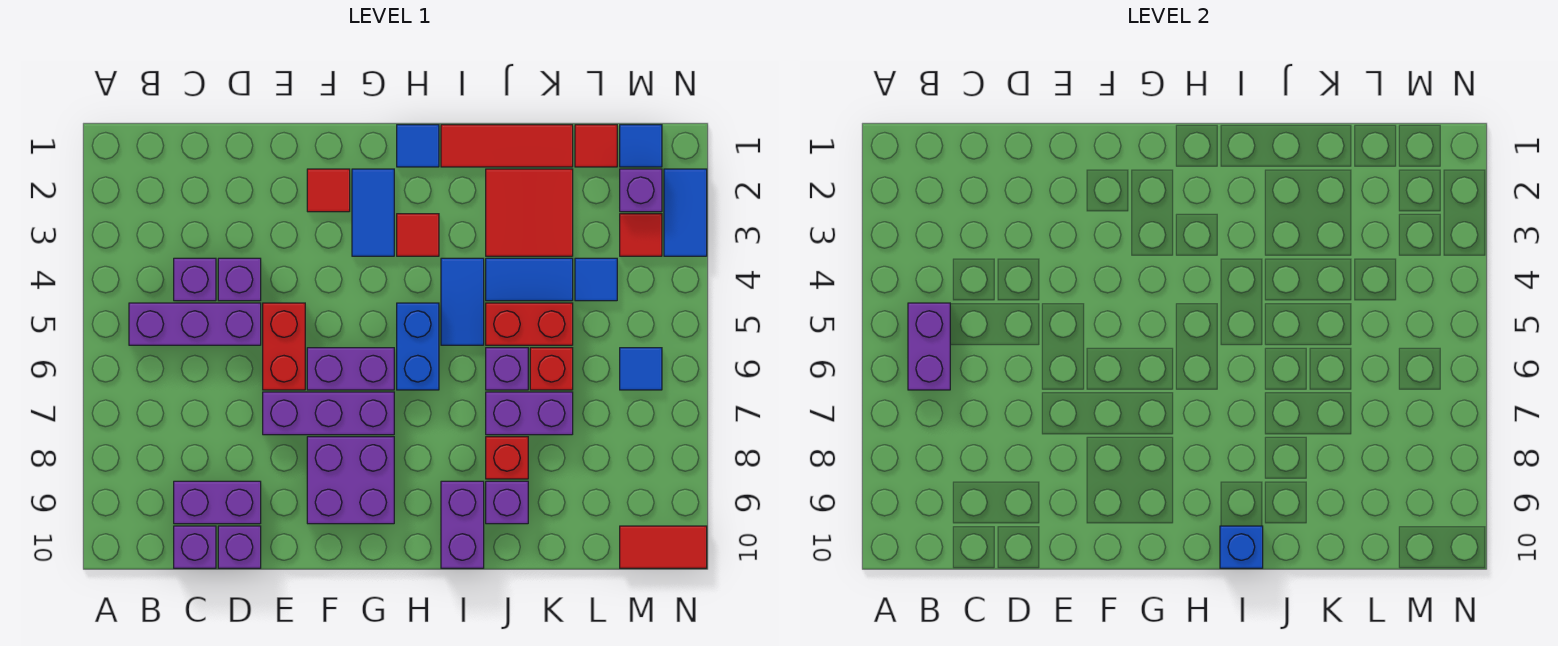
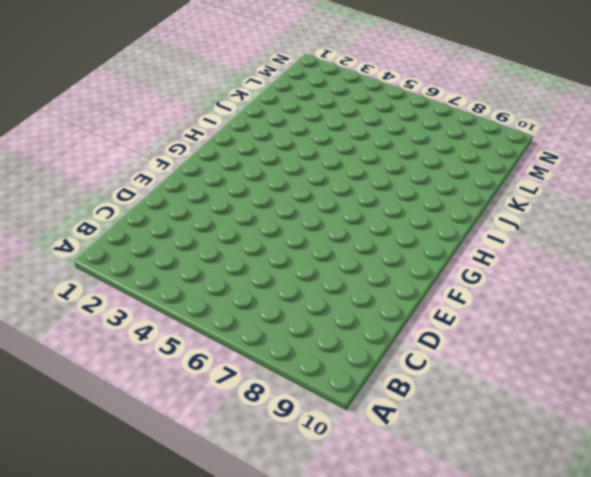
none -> purple 1x3 brick [129,303,261,345]
none -> purple 1x1 brick [174,258,216,301]
none -> purple 1x2 brick [174,481,261,524]
none -> purple 1x1 brick [174,526,216,568]

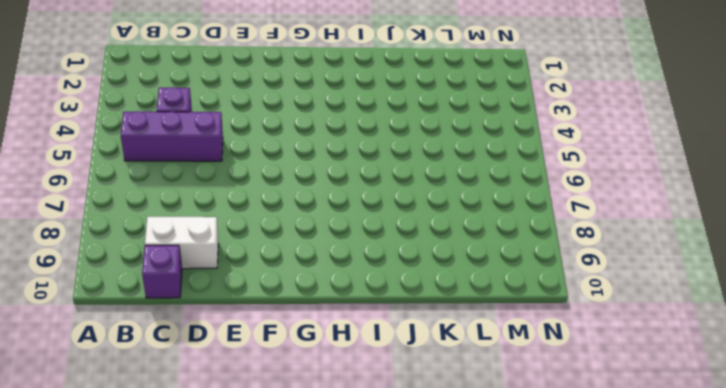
white 1x2 brick [145,217,218,269] -> purple 1x2 brick [174,481,261,524]
none -> purple 1x1 brick [218,258,261,301]
none -> purple 1x1 brick [218,526,261,568]
none -> red 1x2 brick [263,303,305,390]
none -> purple 1x3 brick [263,392,394,435]

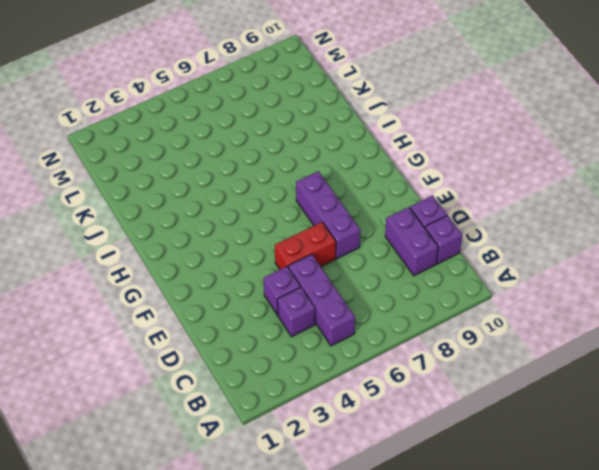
none -> red 1x1 tile [307,169,350,212]
none -> purple 1x2 brick [307,348,394,390]
none -> purple 2x2 brick [307,437,394,524]
none -> blue 1x2 tile [352,169,394,256]

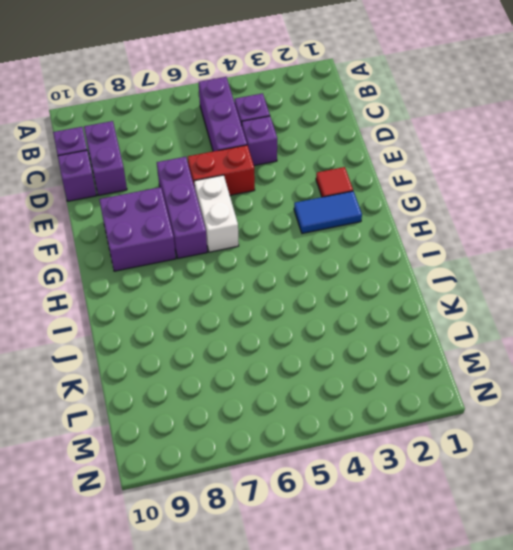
white 1x2 brick [194,175,239,252] -> purple 1x2 brick [307,348,394,390]
none -> blue 1x1 tile [397,125,439,167]
none -> red 1x1 tile [397,214,439,256]
none -> blue 1x2 brick [397,303,439,390]
none -> red 1x3 tile [441,125,573,167]

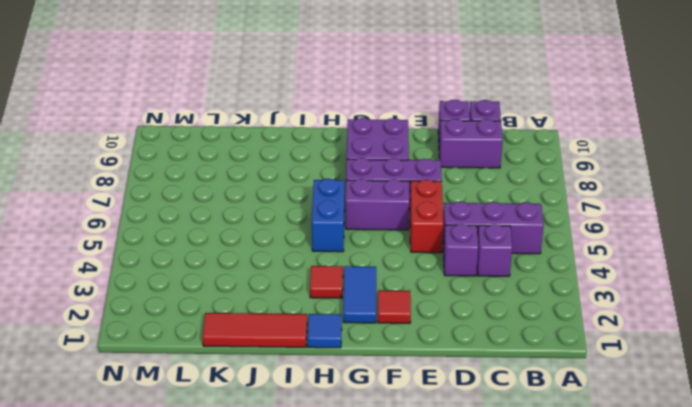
none -> blue 1x2 tile [441,258,484,345]
none -> purple 1x2 brick [441,481,484,568]
none -> red 2x2 tile [486,169,573,256]
none -> blue 1x2 tile [486,258,573,301]

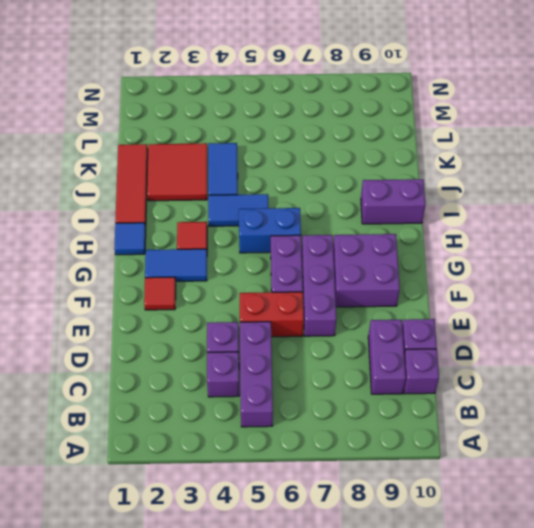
none -> red 1x2 brick [486,303,573,345]
none -> purple 1x1 brick [486,348,528,390]
none -> purple 1x2 brick [486,392,573,435]
none -> red 1x1 brick [486,437,528,479]

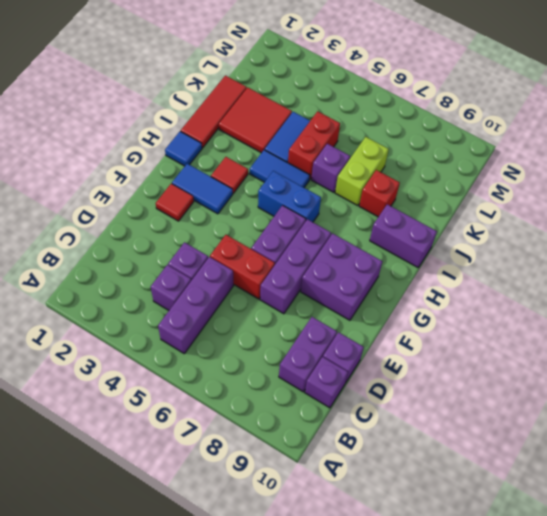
lime 1x2 brick [335,137,389,206] -> purple 1x2 brick [486,392,573,435]
none -> purple 1x1 brick [486,481,528,524]
none -> red 1x1 brick [530,348,573,390]
none -> red 1x1 tile [575,125,617,167]
none -> blue 1x1 tile [575,258,617,301]

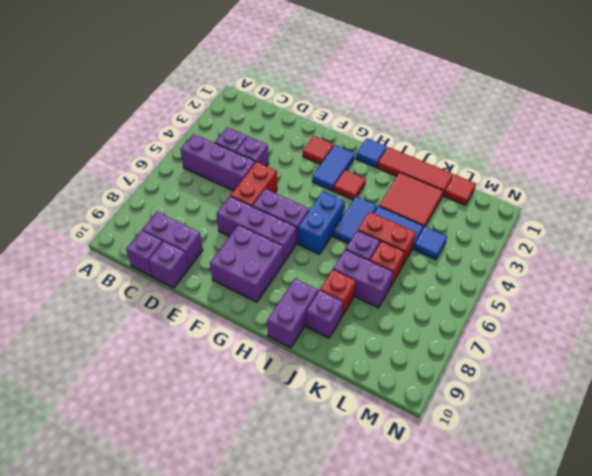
none -> blue 1x1 tile [620,125,662,167]
none -> purple 1x1 brick [620,169,662,212]
none -> red 1x1 tile [620,214,662,256]
none -> blue 1x1 tile [620,348,662,390]

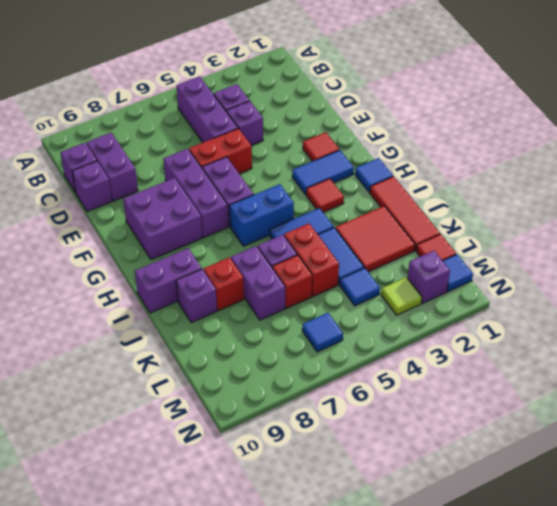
lime 1x1 tile [381,277,422,315] -> red 1x1 tile [620,214,662,256]
none -> red 1x2 tile [620,526,707,568]
none -> blue 1x2 tile [664,169,707,256]
none -> purple 1x2 brick [908,303,950,390]
none -> blue 1x1 brick [1220,526,1263,568]

